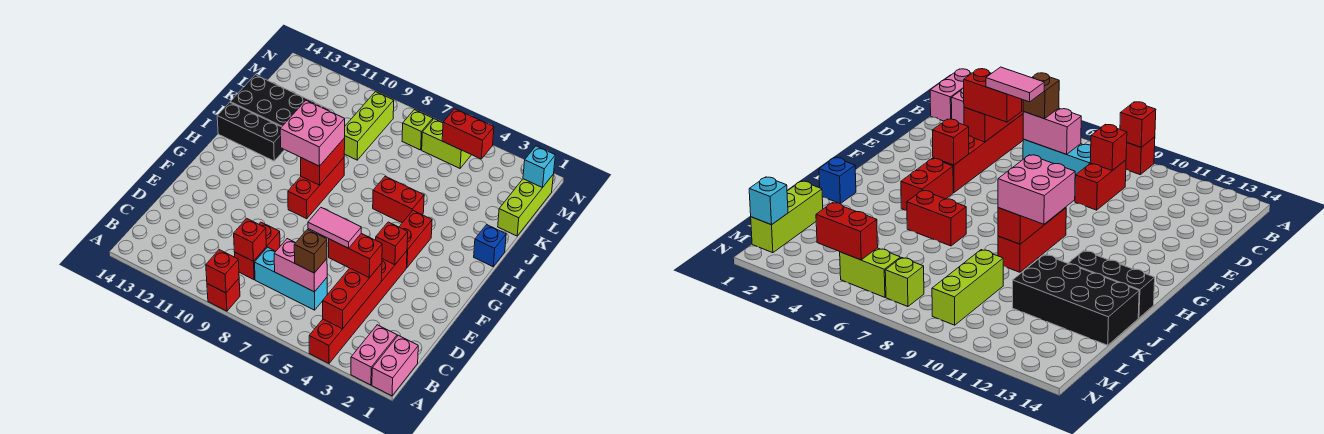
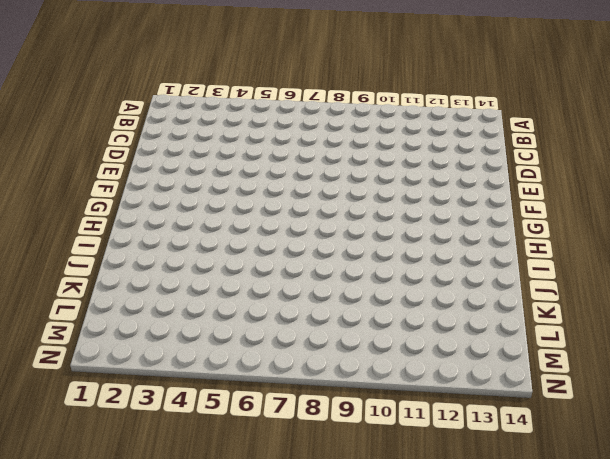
none -> pink 1x2 brick [372,335,418,396]
none -> pink 1x2 brick [351,325,397,385]
none -> red 1x6 brick [309,251,407,363]

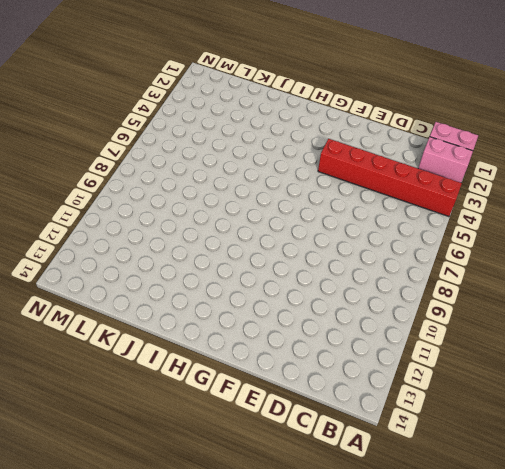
none -> red 1x1 brick [207,279,240,311]
none -> cyan 1x3 brick [255,247,327,310]
none -> red 1x2 brick [235,222,280,280]

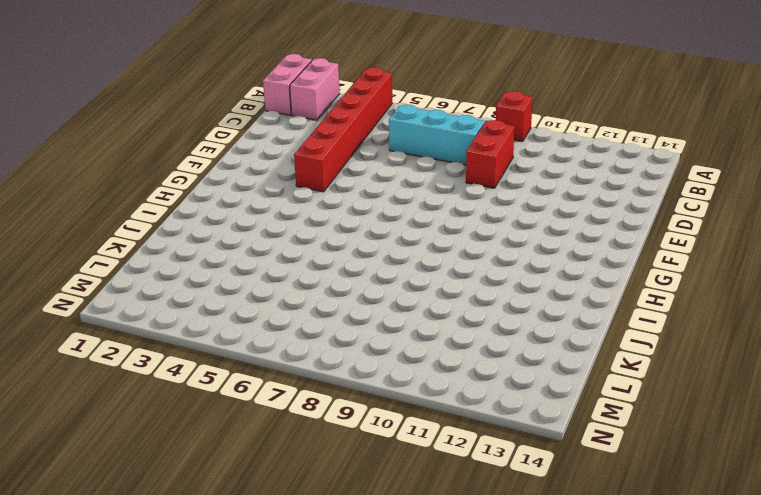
none -> red 1x2 brick [399,211,432,268]
none -> red 1x3 brick [288,158,344,219]
none -> blue 1x1 brick [474,225,506,267]

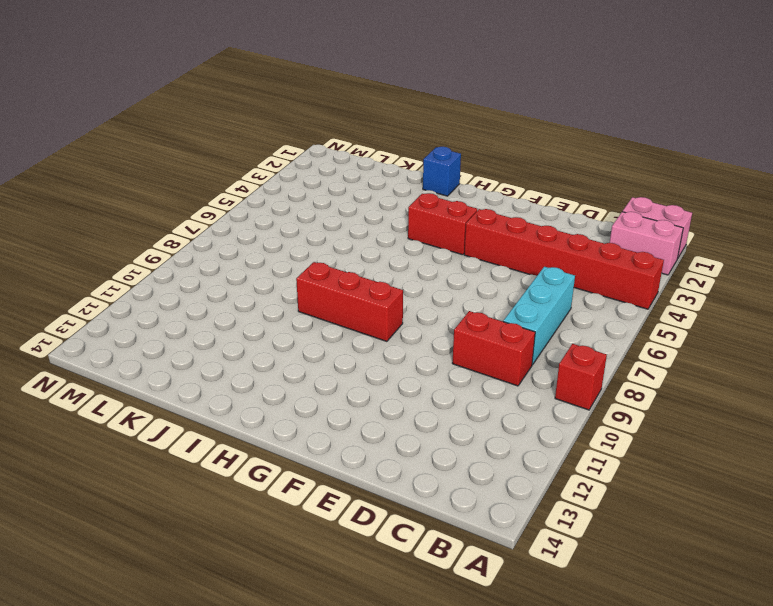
none -> red 1x2 brick [373,176,424,223]
none -> black 1x3 brick [217,102,284,161]
none -> black 2x4 brick [230,75,331,127]

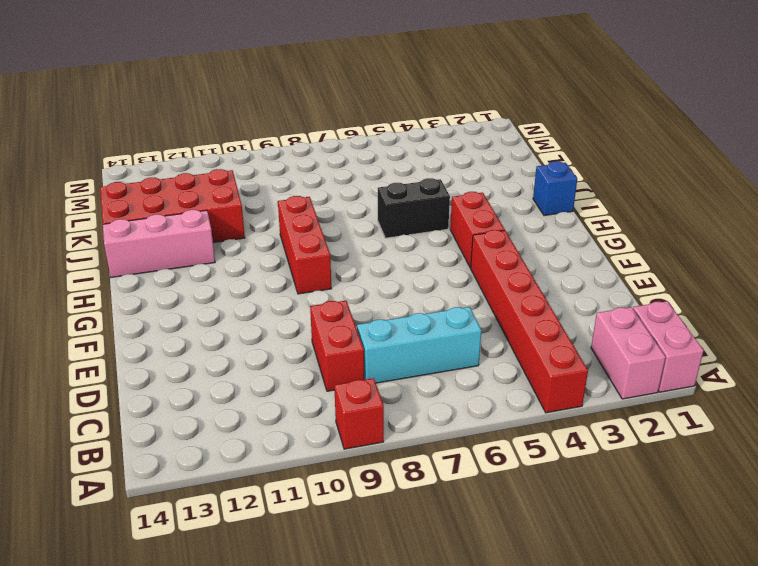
black 1x2 brick [378,178,450,238] -> red 1x2 brick [373,176,424,223]
pink 1x3 brick [103,210,215,277] -> black 1x3 brick [217,102,284,161]
red 2x4 brick [100,169,245,243] -> black 2x4 brick [230,75,331,127]
none -> lime 1x3 brick [498,175,553,236]
none -> lime 1x3 brick [344,92,394,160]
none -> lime 1x2 brick [422,119,471,168]

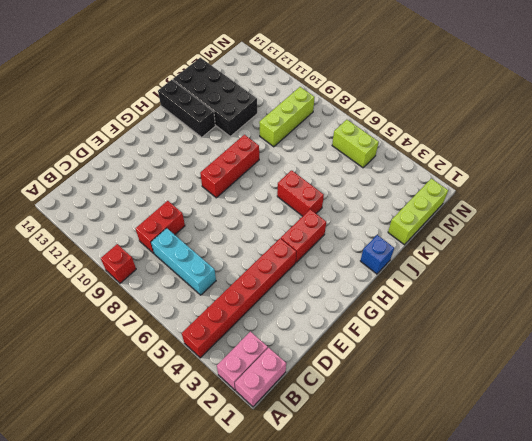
none -> lime 1x1 brick [402,110,433,150]
none -> red 1x1 brick [206,250,239,293]
none -> red 1x3 brick [323,263,382,329]

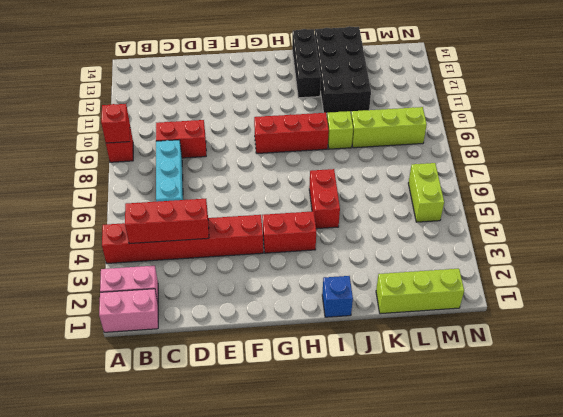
lime 1x1 brick [327,111,353,149] -> lime 1x1 brick moved to [402,110,433,150]
none -> pink 1x2 brick [274,239,327,292]
none -> red 1x1 brick [234,219,266,261]
none -> red 1x1 brick [376,222,408,265]

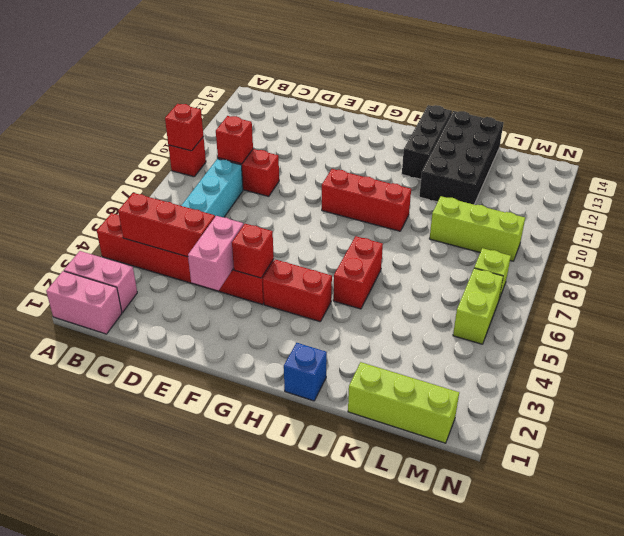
pink 1x2 brick [188,216,244,291] -> pink 1x2 brick moved to [274,239,327,292]
none -> red 1x2 brick [301,138,345,185]
none -> cyan 1x1 brick [523,146,555,188]
none -> red 1x2 brick [442,109,494,159]

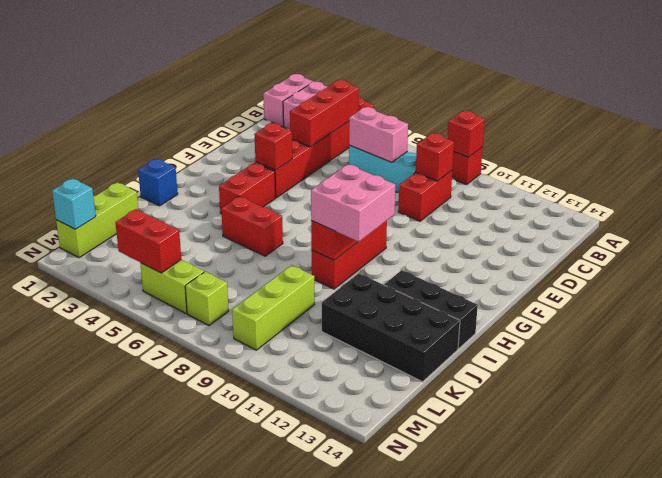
none -> brown 1x1 brick [294,230,327,273]
none -> red 1x2 brick [329,234,382,278]
none -> pink 1x2 tile [308,208,361,248]

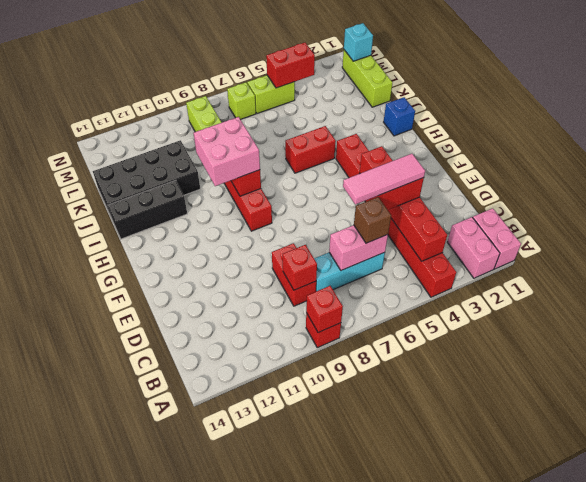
pink 1x3 tile [343,154,425,204] -> pink 1x2 tile [308,208,361,248]

